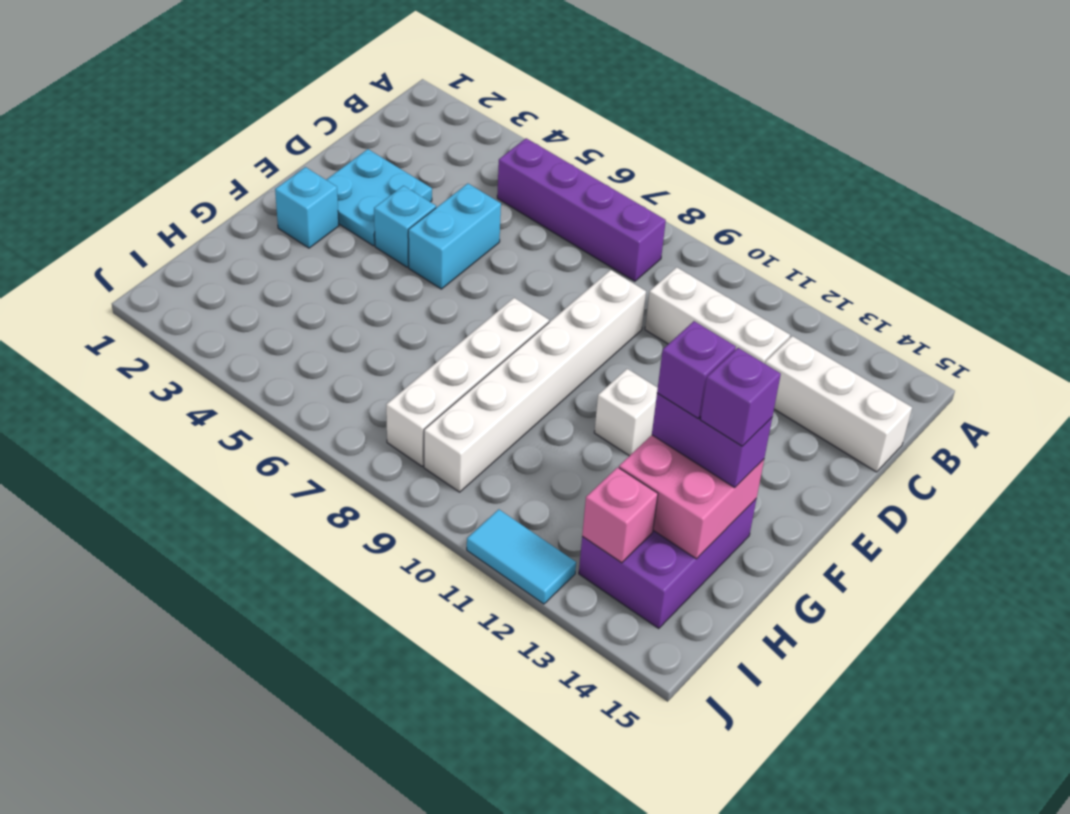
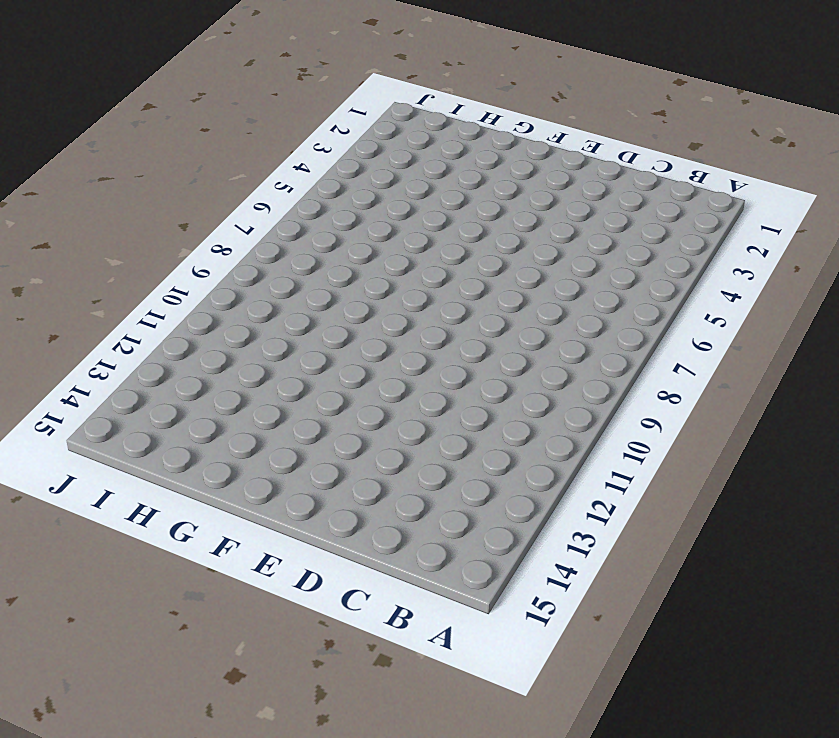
none -> purple 1x4 brick [497,138,666,281]
none -> white 1x3 brick [645,267,790,364]
none -> white 1x3 brick [765,336,912,472]

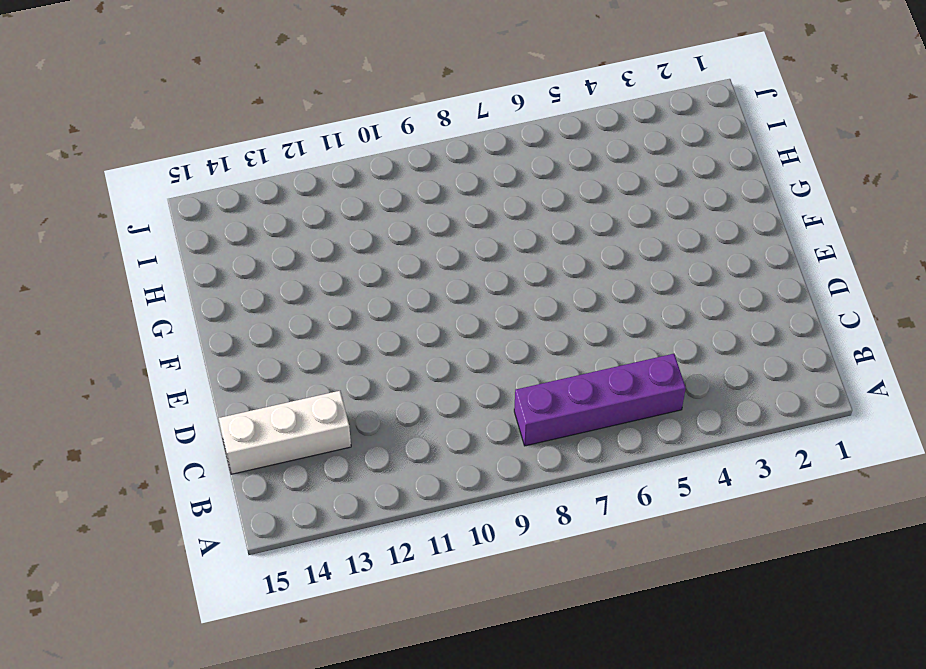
none -> white 1x3 brick [645,267,790,364]
none -> cyan 2x2 plate [326,149,432,246]
none -> cyan 1x2 brick [408,184,501,289]

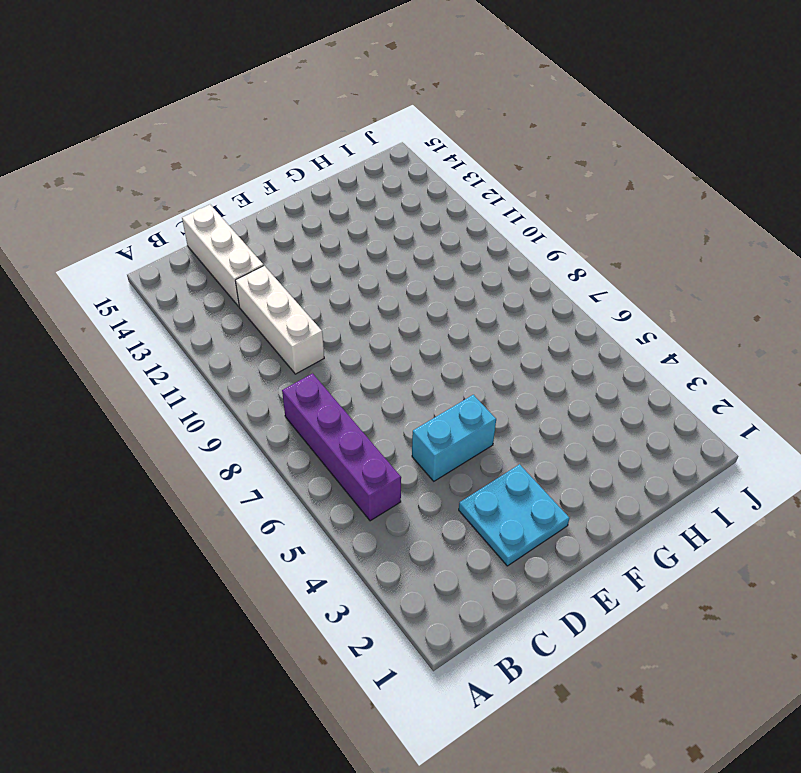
none -> white 1x6 brick [424,270,646,492]
none -> cyan 1x1 brick [374,186,436,267]
none -> cyan 1x1 brick [275,167,339,248]

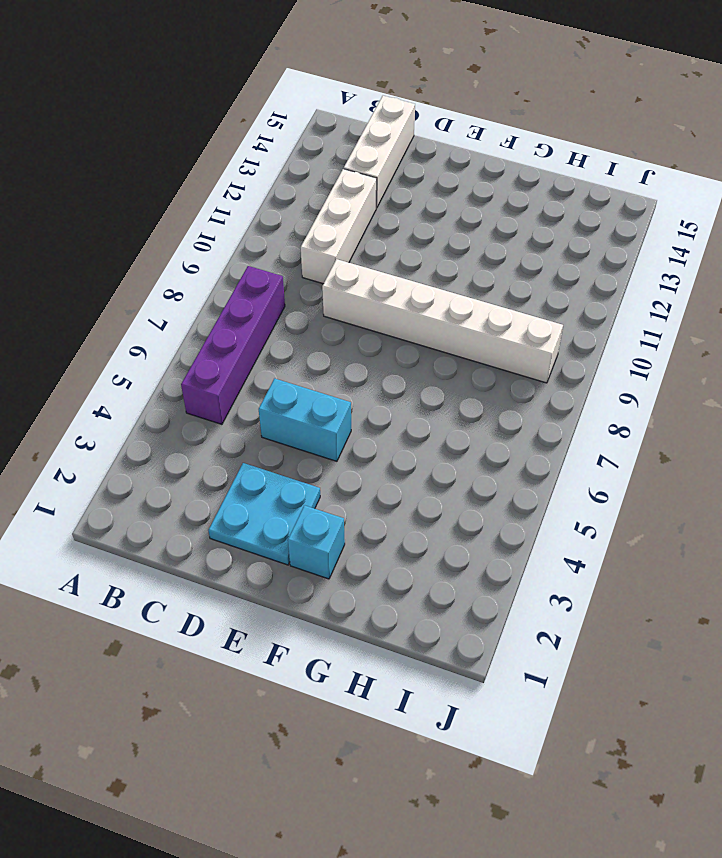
none -> cyan 1x1 brick [374,186,436,267]
none -> white 1x4 brick [386,298,549,466]
none -> white 1x1 brick [594,369,658,456]

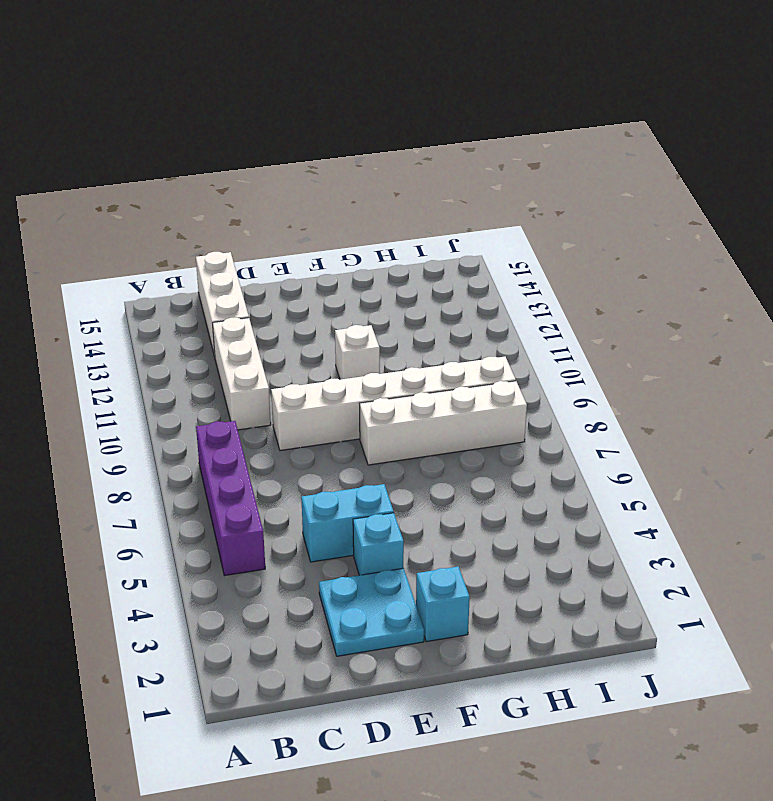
none -> purple 2x3 brick [579,499,756,628]
none -> cyan 1x2 tile [467,509,576,604]
none -> pink 2x2 brick [619,435,764,559]

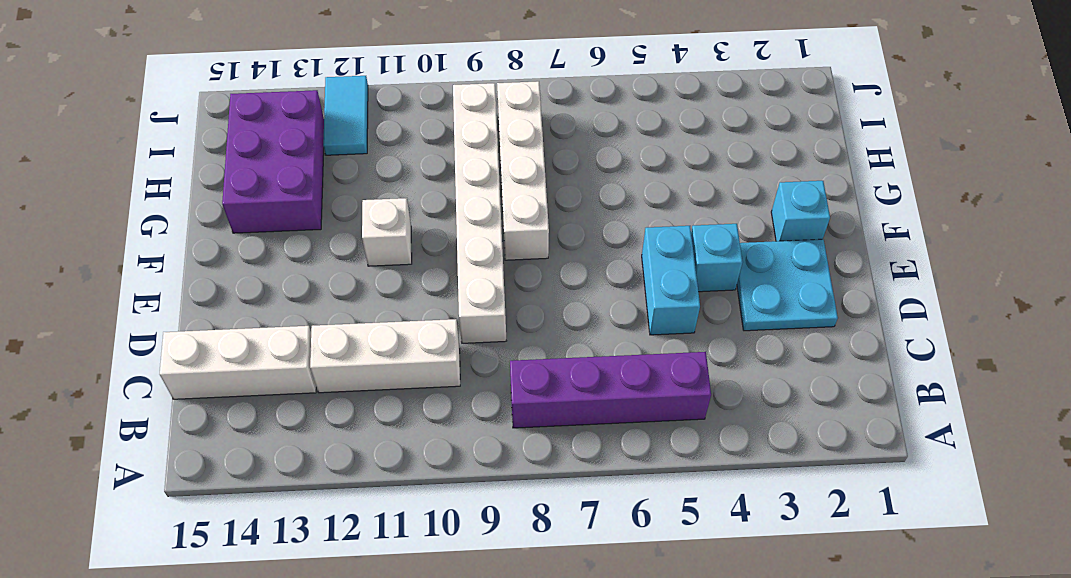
cyan 1x2 tile [323,76,368,155] -> cyan 1x2 tile turned to [467,509,576,604]
none -> pink 2x2 brick [619,435,764,559]
none -> pink 1x1 brick [582,467,658,563]
none -> purple 1x2 brick [652,393,772,488]

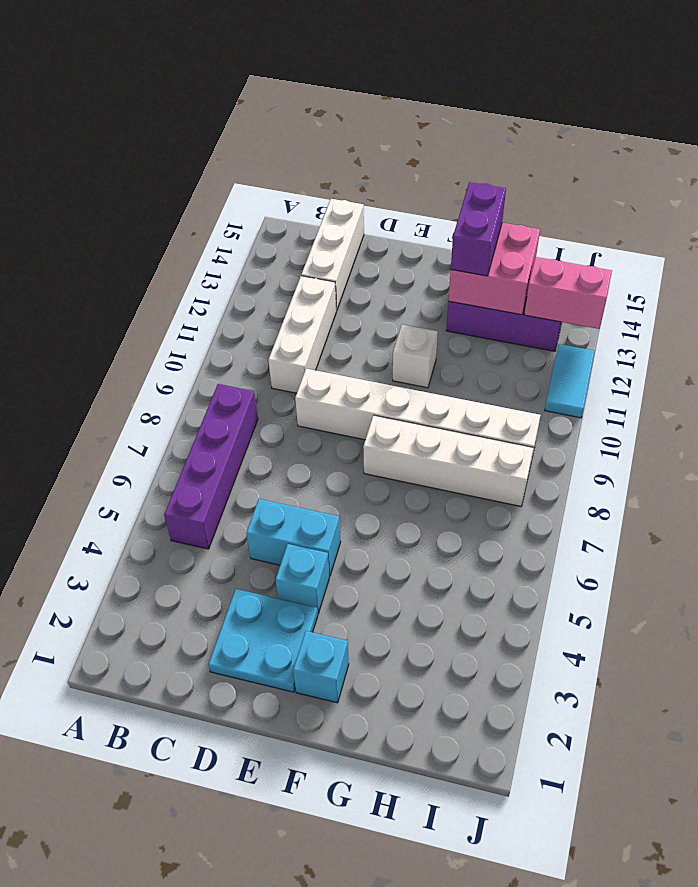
pink 1x2 brick [524,257,612,329] -> pink 1x1 brick [582,467,658,563]
none -> purple 1x1 brick [657,321,736,418]
none -> purple 1x1 brick [700,348,781,446]

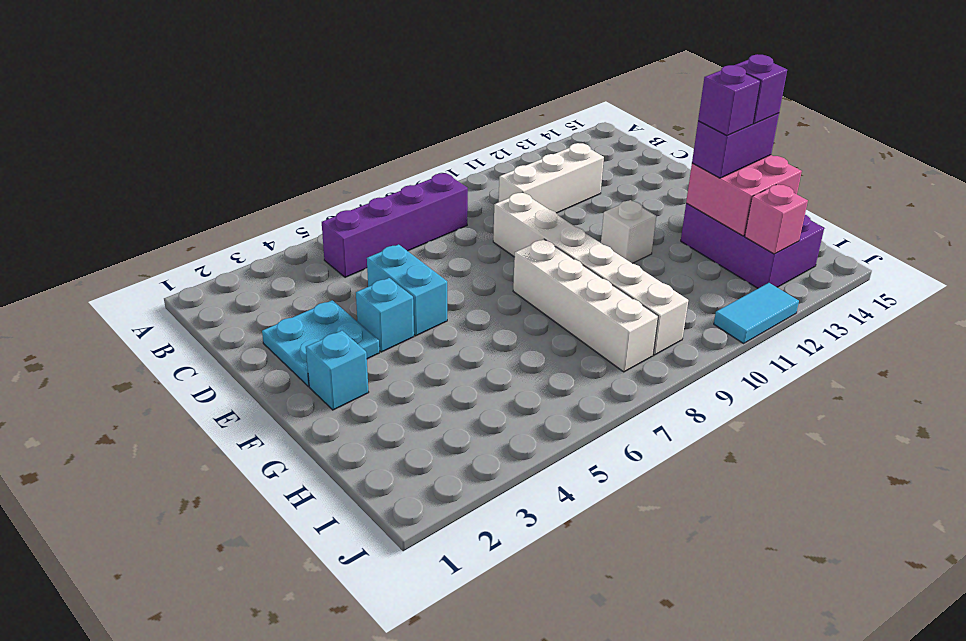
none -> white 1x3 brick [765,336,912,472]

